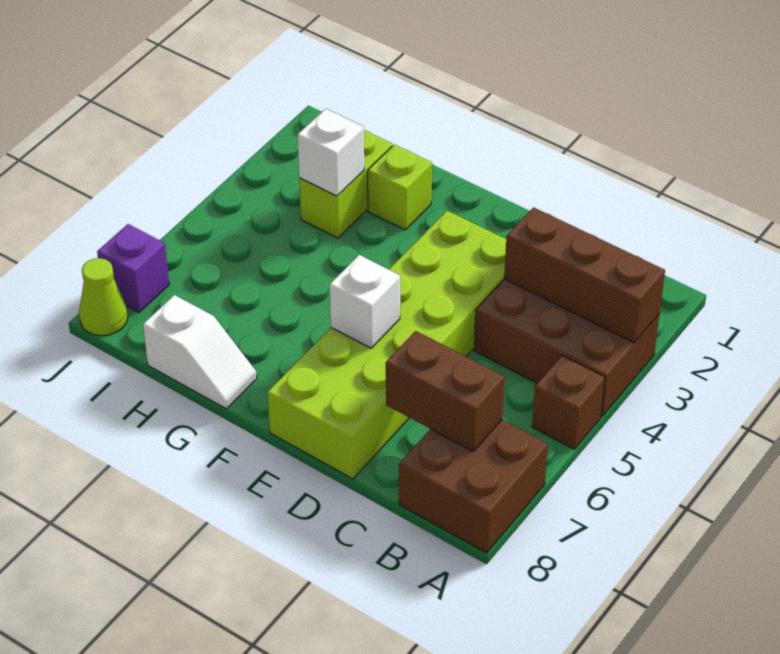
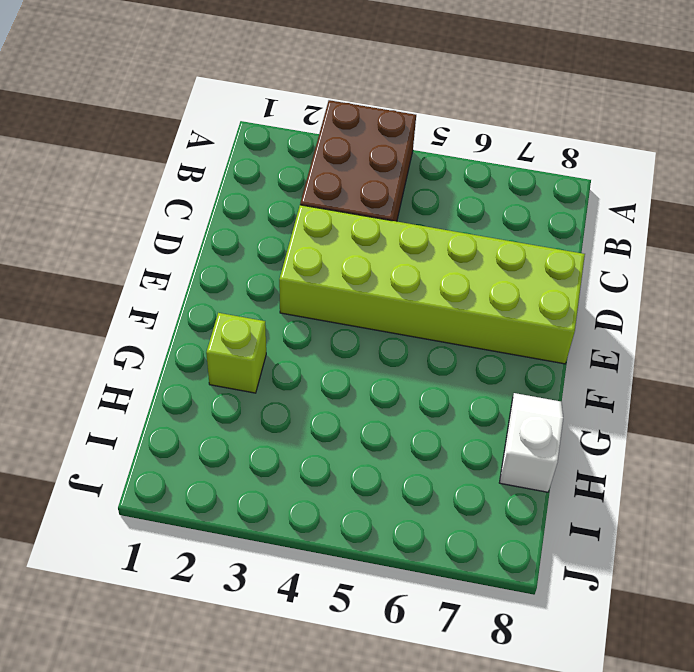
none -> brown 1x1 brick [532,355,605,449]
none -> brown 2x2 brick [399,420,548,553]
none -> lime 1x2 brick [299,130,392,238]

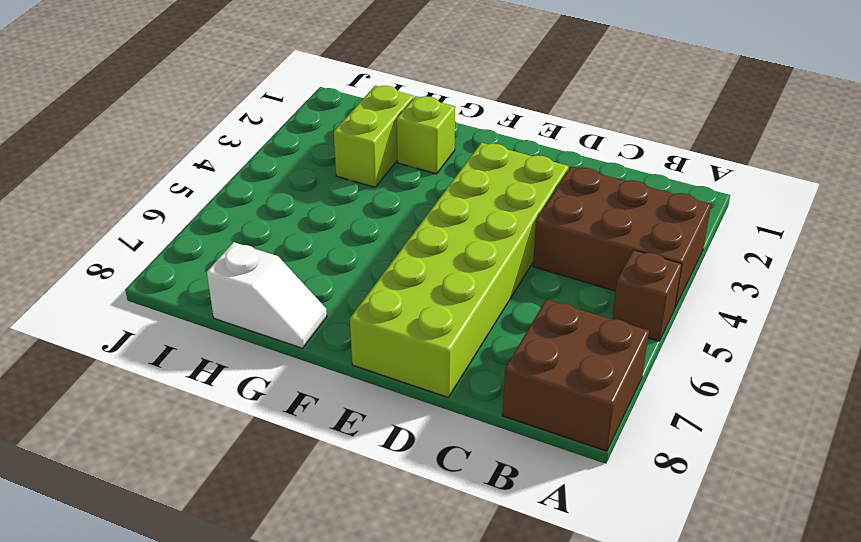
none -> purple 1x1 brick [97,224,169,312]
none -> lime 1x1 cone [79,258,128,336]
none -> brown 1x3 brick [504,207,665,343]

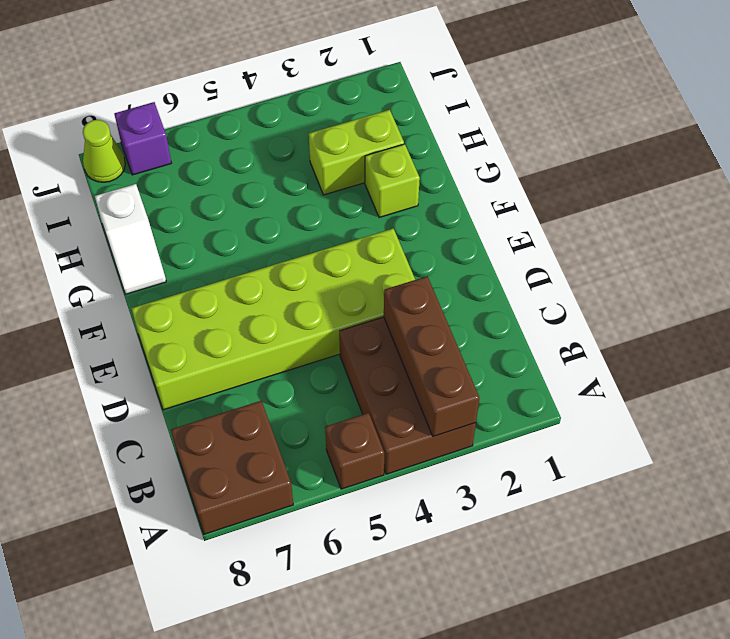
none -> brown 1x2 brick [386,331,505,451]
none -> white 1x1 brick [330,255,400,348]
none -> white 1x1 brick [298,109,364,196]

